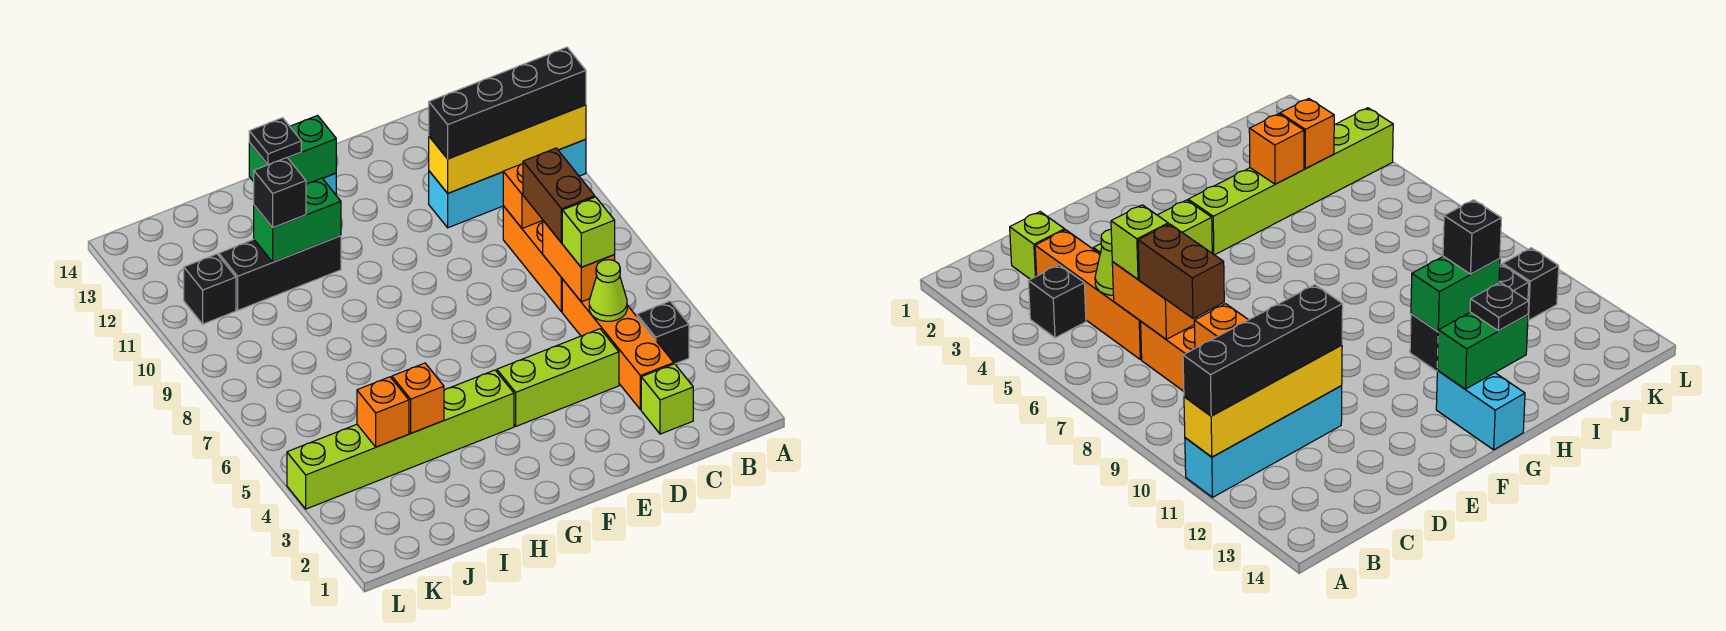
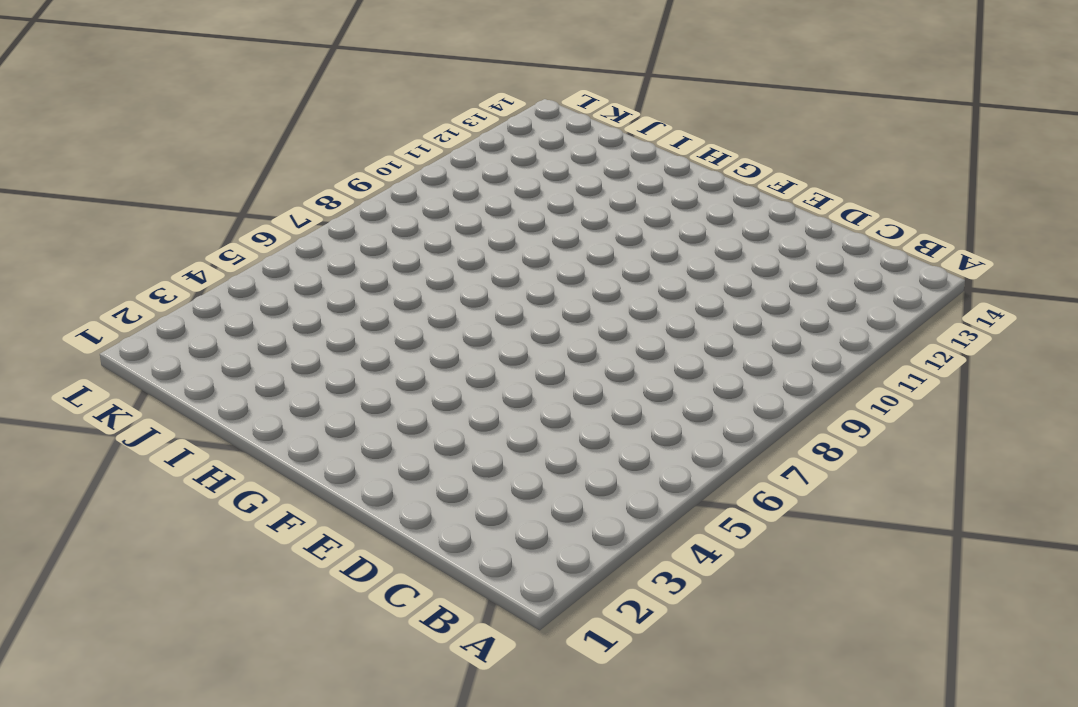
none -> cyan 1x4 brick [429,139,586,228]
none -> black 1x1 brick [637,301,689,364]
none -> lime 1x1 brick [641,364,693,434]

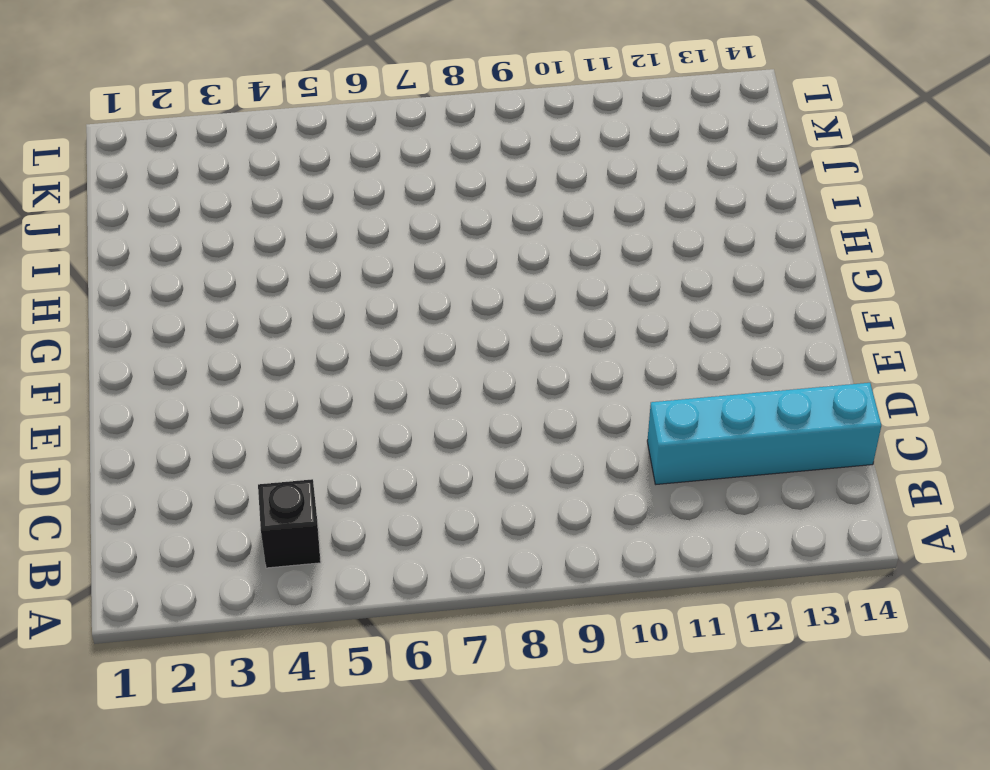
cyan 1x4 brick [647,383,881,484] -> cyan 1x4 brick turned to [429,139,586,228]
none -> lime 1x1 brick [641,364,693,434]
none -> orange 1x4 brick [562,279,674,410]
none -> orange 1x3 brick [503,206,562,312]

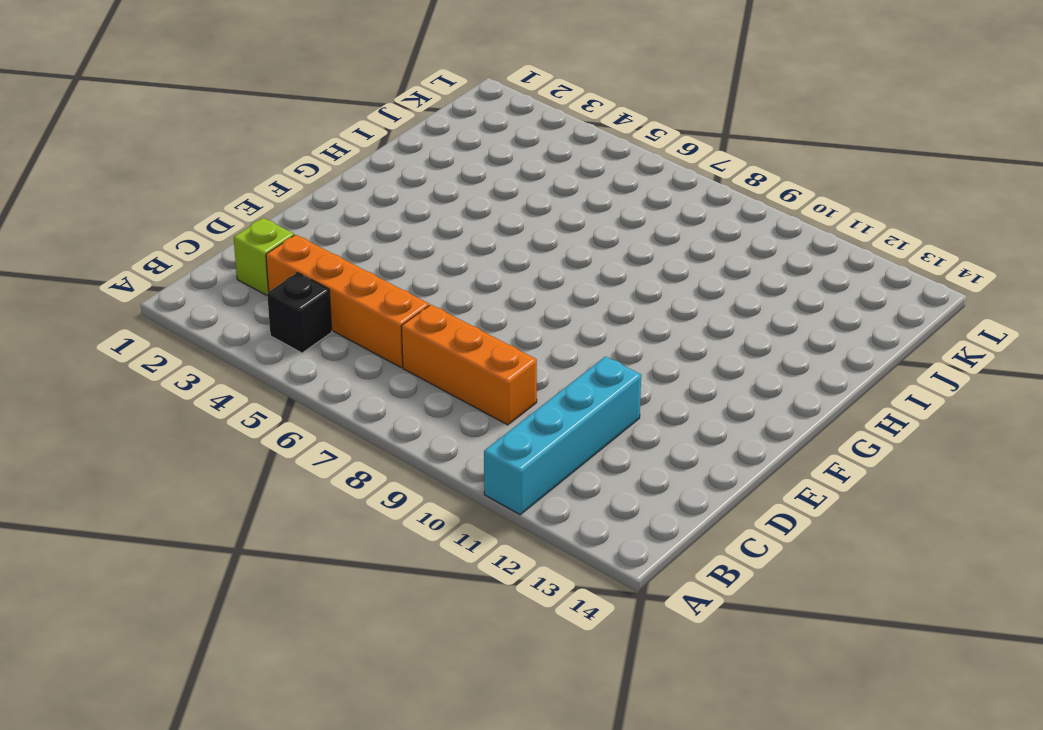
none -> lime 1x3 brick [497,329,619,426]
none -> lime 1x6 brick [287,370,514,509]
none -> cyan 1x2 brick [1436,371,1525,450]

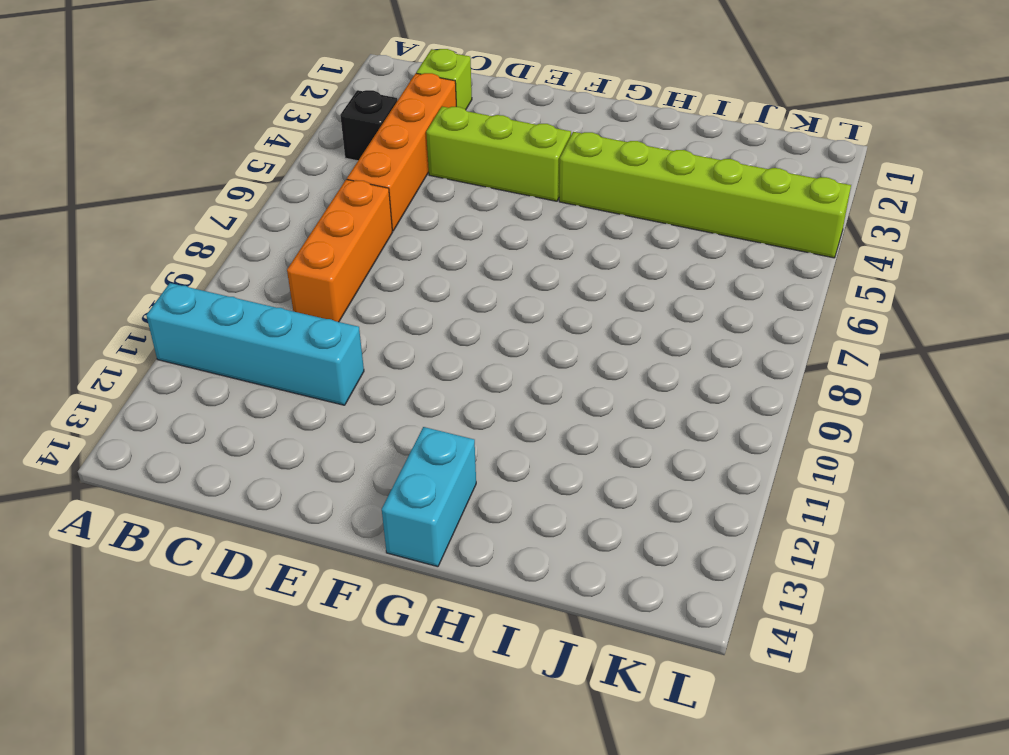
none -> black 1x3 brick [219,236,341,310]
none -> black 1x1 brick [184,254,236,324]
none -> yellow 1x4 brick [429,105,586,193]

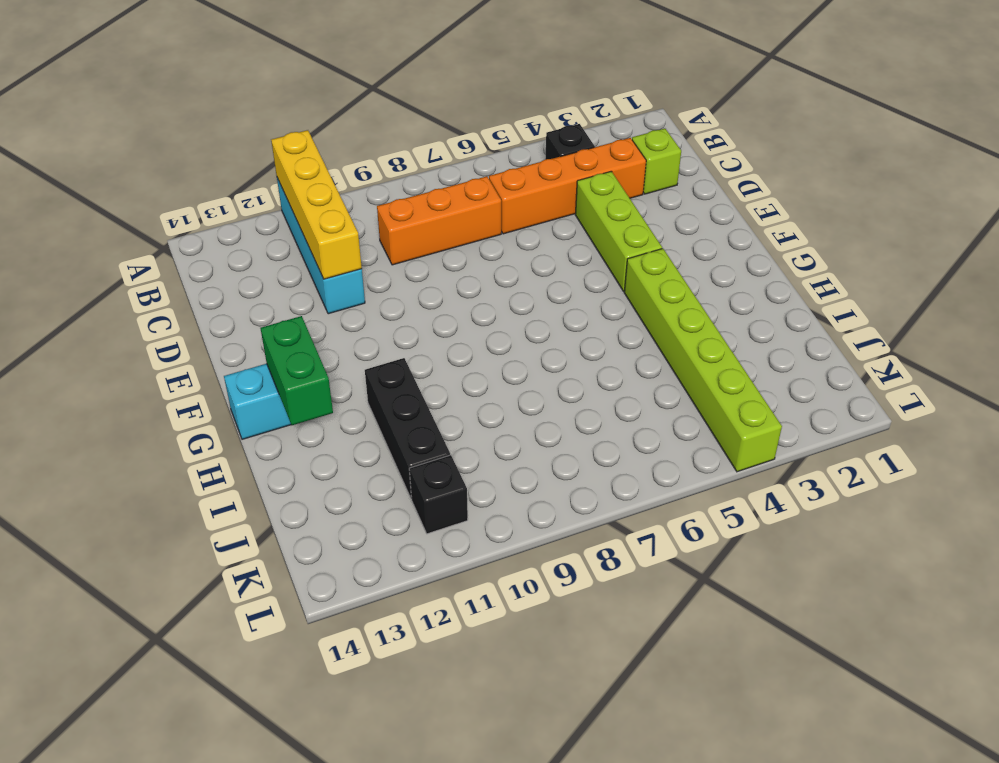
none -> lime 1x1 cone [589,260,627,321]
none -> orange 1x2 brick [543,221,615,302]
none -> orange 1x1 brick [503,163,543,228]

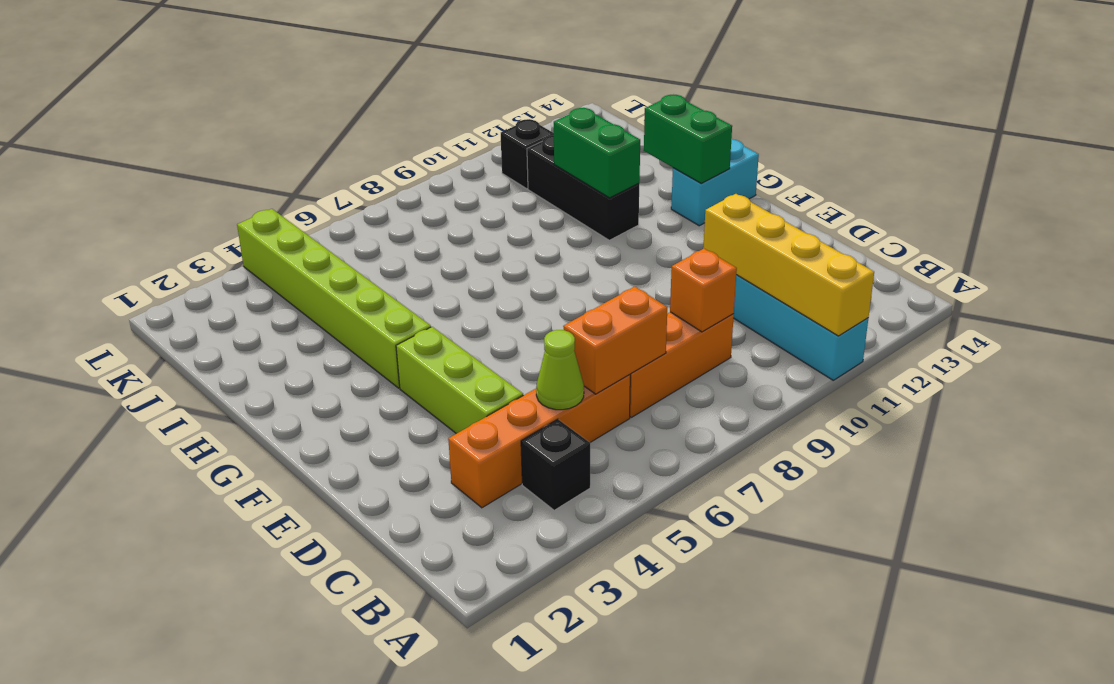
none -> lime 1x1 brick [641,364,693,434]
none -> orange 1x1 brick [392,363,444,433]
none -> orange 1x1 brick [357,377,409,447]

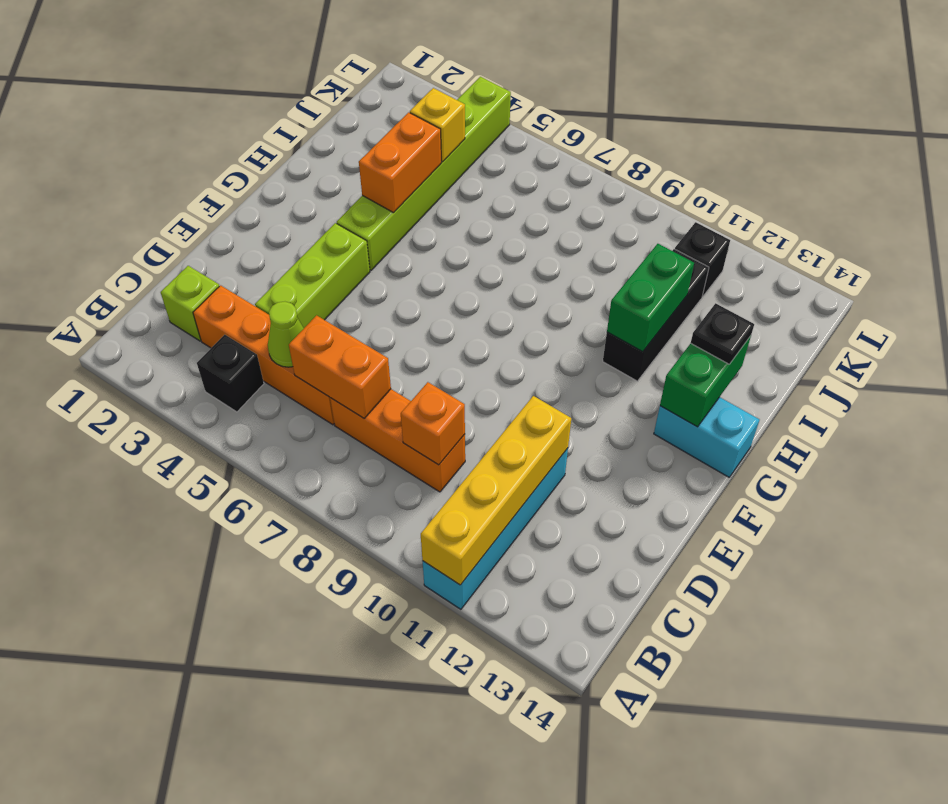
orange 1x2 brick [359,112,442,213] -> orange 1x1 brick [392,363,444,433]
yellow 1x1 brick [410,88,465,162] -> orange 1x1 brick [357,377,409,447]
none -> black 1x4 brick [429,47,586,159]
none -> lime 1x1 brick [562,197,615,267]
none -> brown 1x2 brick [523,148,595,243]

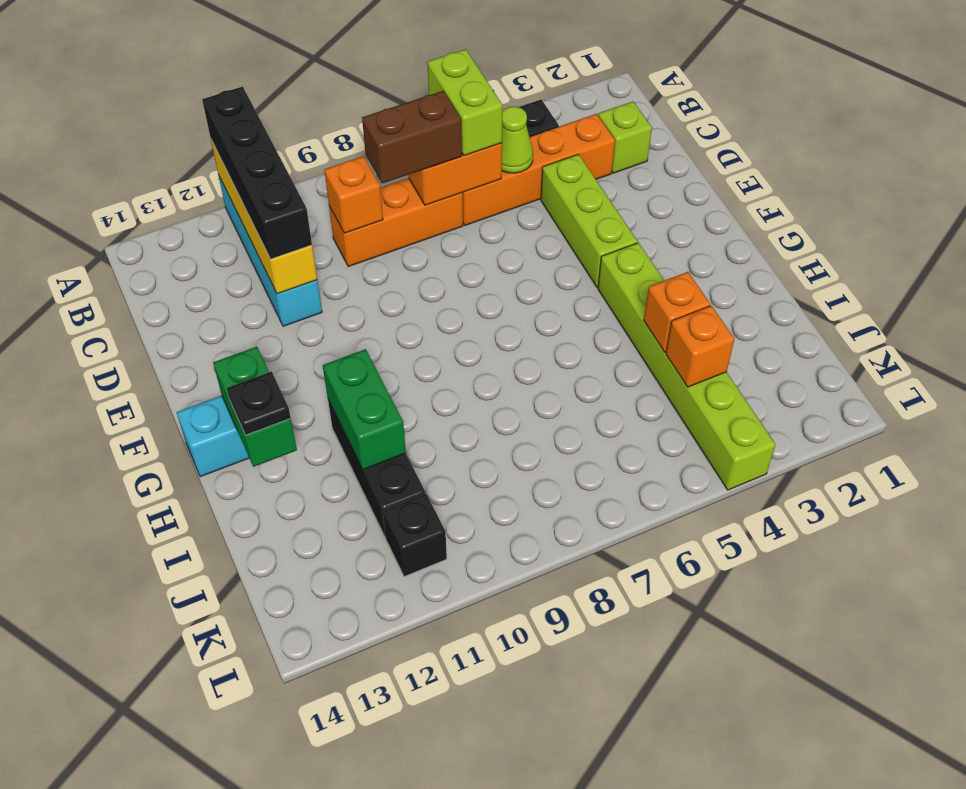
lime 1x2 brick [427,49,503,156] -> lime 1x1 brick [562,197,615,267]
none -> black 1x1 brick [254,158,306,228]

